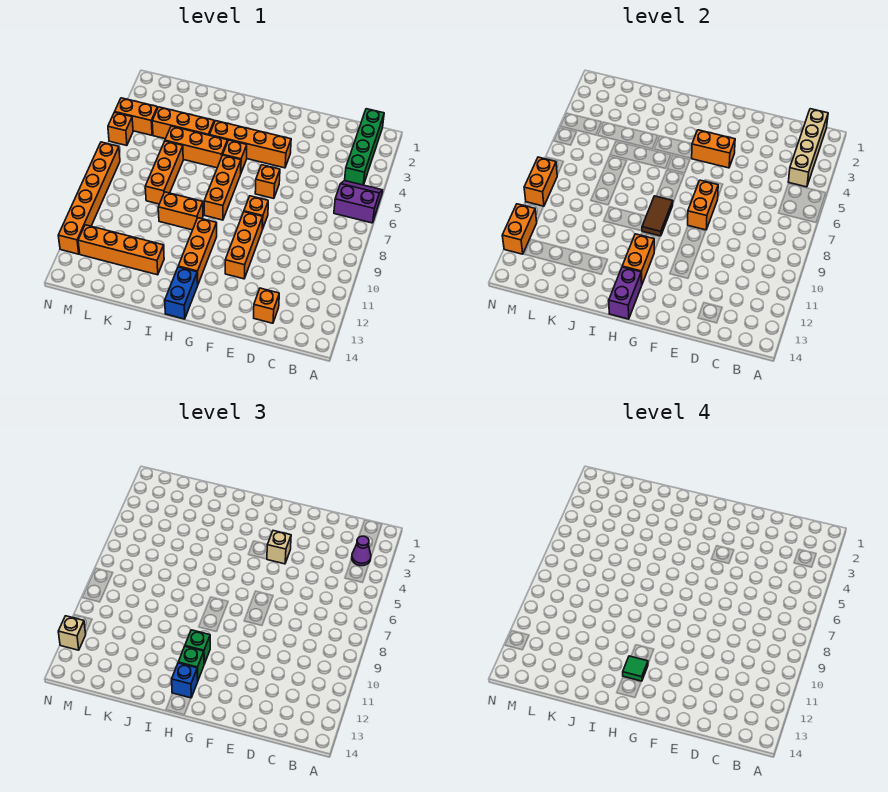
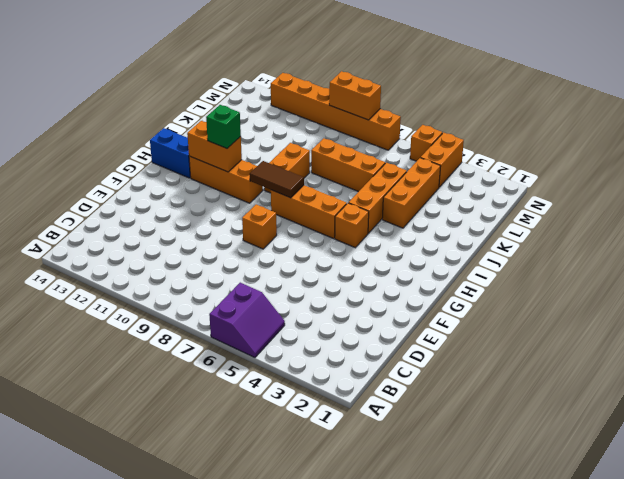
none -> green 1x4 brick [345,109,384,185]
none -> orange 1x1 brick [254,288,279,323]
none -> orange 1x4 brick [210,121,291,168]
none -> orange 1x1 brick [255,165,280,199]

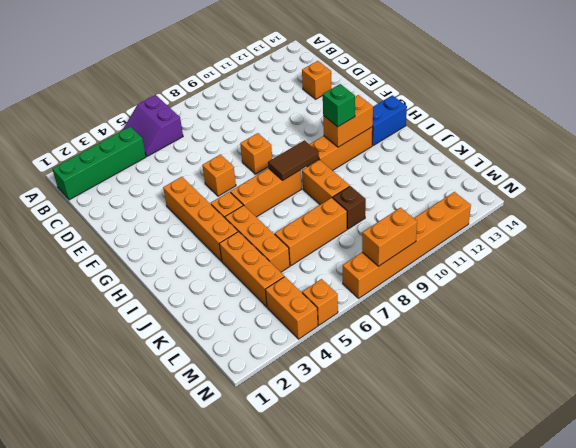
brown 1x1 brick [333,186,366,229] -> none
none -> orange 1x3 brick [225,212,263,279]
none -> orange 1x4 brick [78,225,164,275]
none -> tan 1x4 brick [788,109,828,187]
none -> orange 1x2 brick [691,130,735,168]

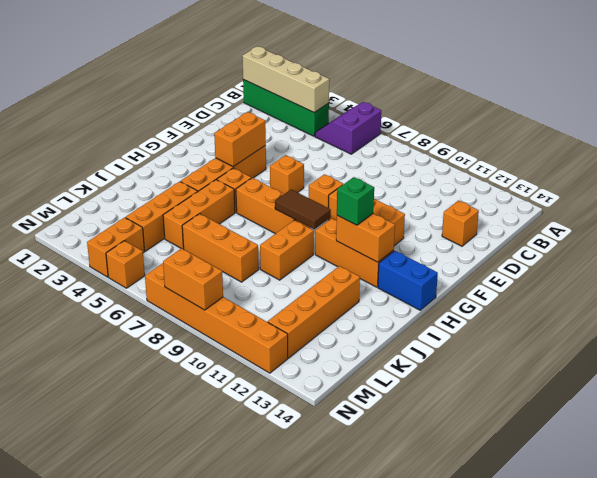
none -> orange 1x2 brick [688,180,718,230]
none -> purple 1x2 brick [609,267,642,319]
none -> orange 1x2 brick [502,204,537,254]
none -> purple 1x1 cone [352,536,371,566]

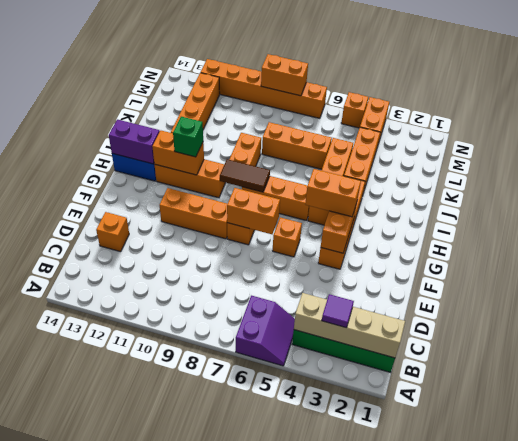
purple 1x1 tile [322,294,354,328] -> purple 1x1 cone [352,536,371,566]
orange 1x2 brick [305,169,361,217] -> orange 1x2 brick moved to [502,204,537,254]
none -> tan 1x1 brick [267,531,291,564]
none -> green 1x1 brick [178,647,204,680]
none -> blue 1x1 brick [172,663,198,698]
none -> tan 1x1 brick [58,616,86,650]

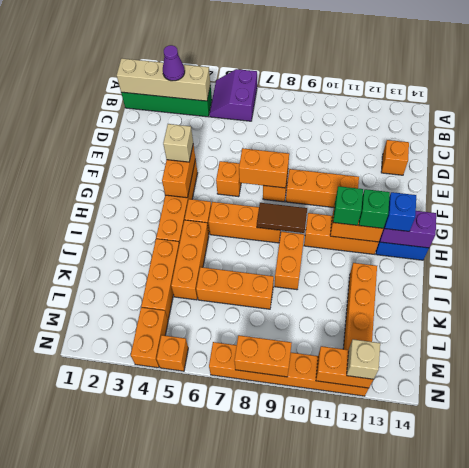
none -> green 1x1 tile [623,656,648,681]

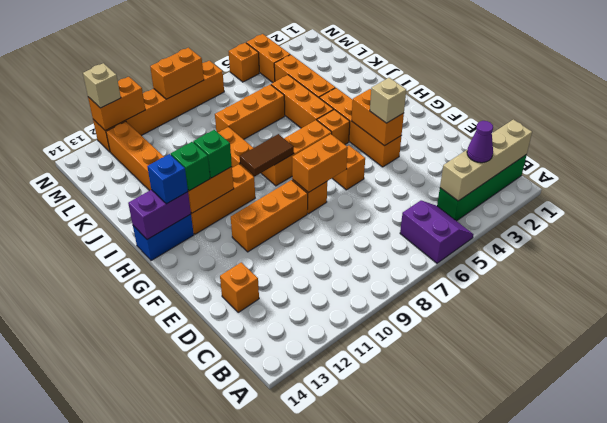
none -> green 1x1 tile [623,656,648,681]

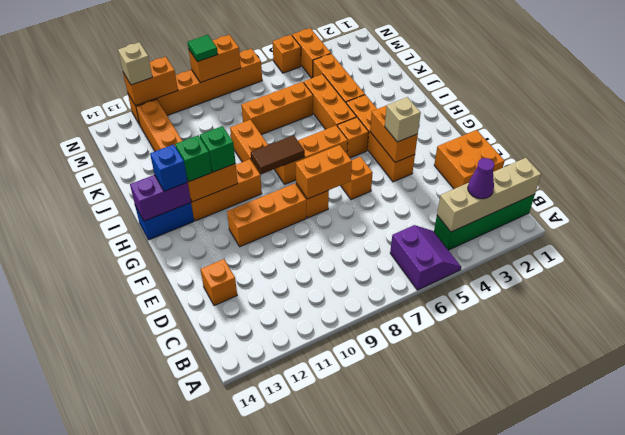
orange 2x2 brick [434,130,504,189] -> none
green 1x1 tile [188,35,218,62] -> green 1x1 tile moved to [623,656,648,681]

